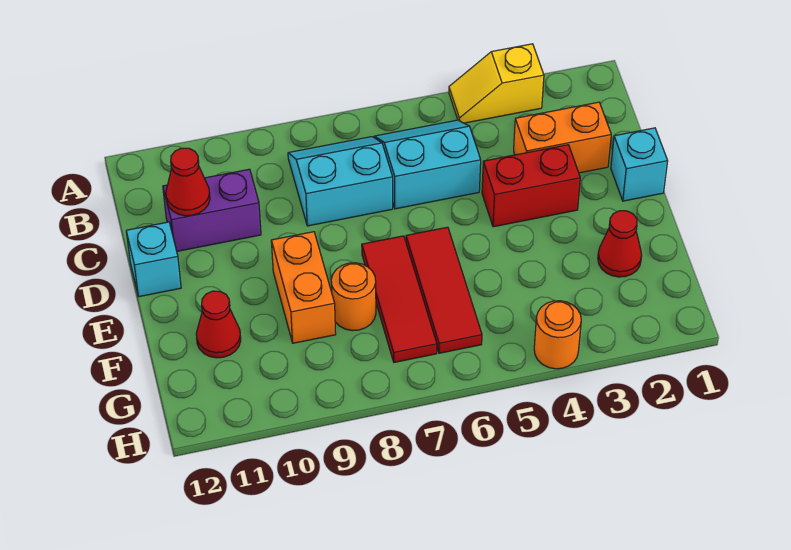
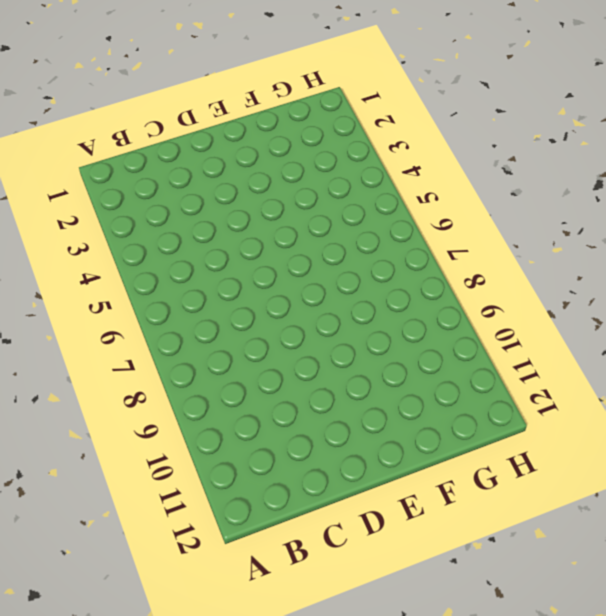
none -> yellow 1x2 slope [449,44,544,123]
none -> cyan 2x2 slope [374,120,481,209]
none -> cyan 2x2 slope [288,137,393,226]

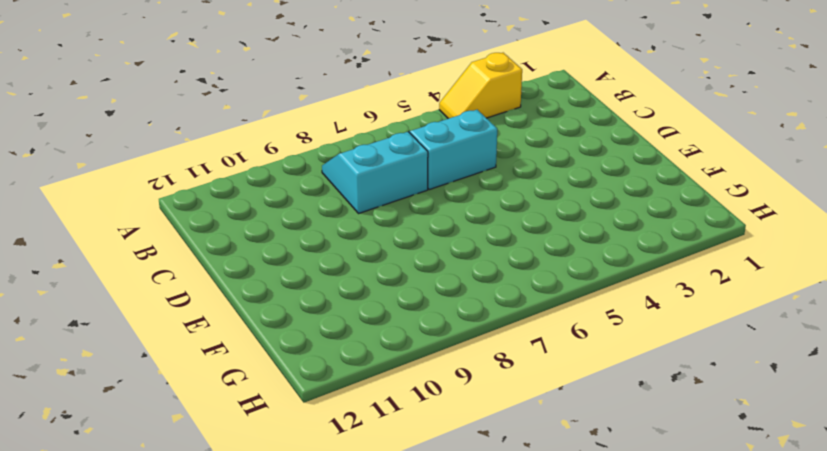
none -> orange 1x2 brick [514,102,611,173]
none -> purple 1x2 brick [163,169,261,251]
none -> cyan 1x1 brick [611,128,668,201]

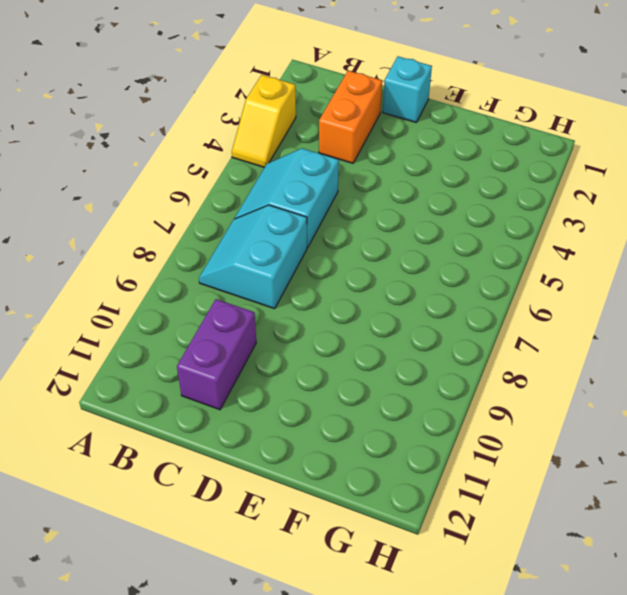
none -> red 1x2 brick [482,145,580,227]
none -> cyan 1x1 brick [126,222,181,297]
none -> red 1x3 tile [406,227,482,353]

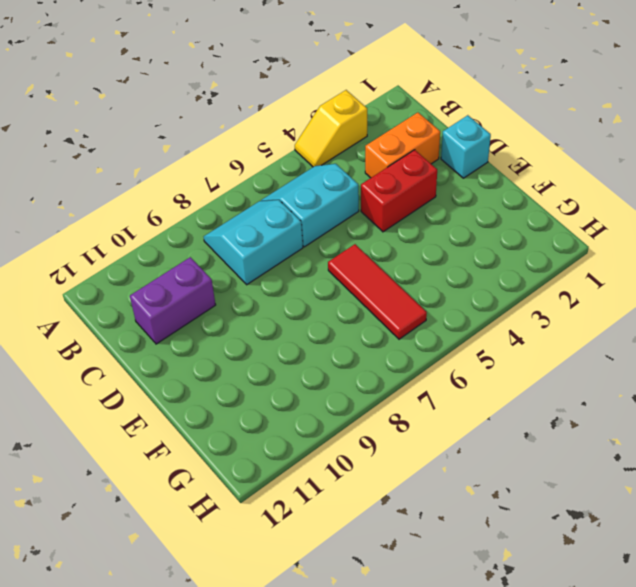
none -> cyan 1x1 brick [126,222,181,297]
none -> red 1x3 tile [362,236,437,362]
none -> orange 1x2 brick [271,232,336,343]

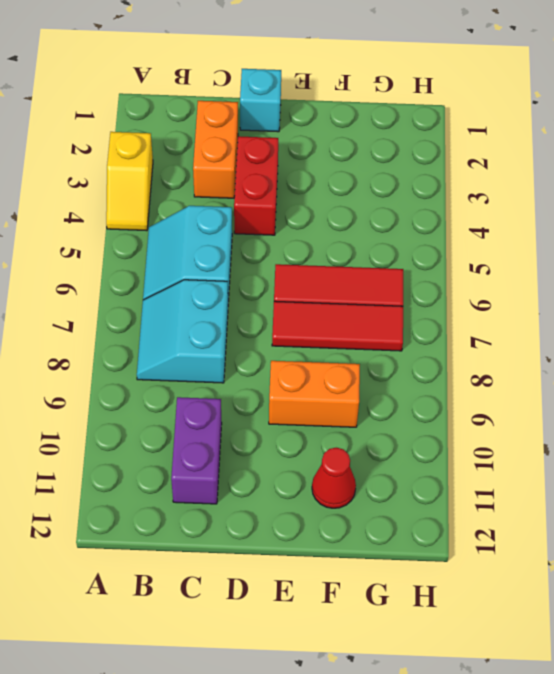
none -> cyan 1x1 brick [126,222,181,297]
none -> red 1x1 cone [598,211,642,277]
none -> orange 1x1 round brick [331,263,376,331]

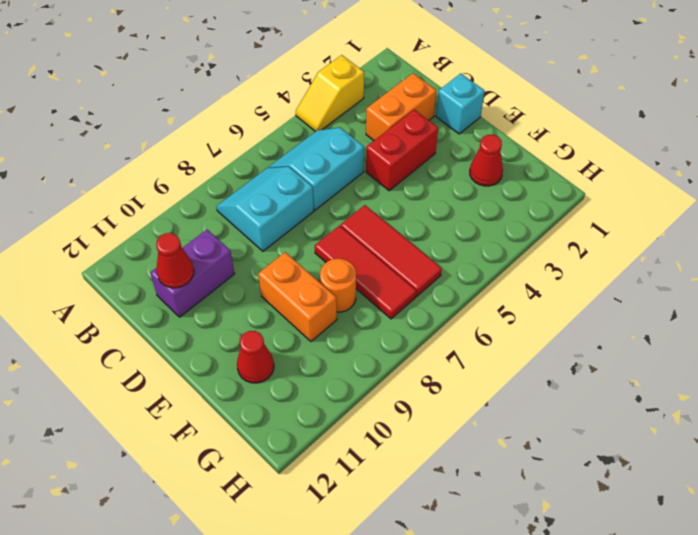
none -> cyan 1x1 brick [126,222,181,297]
none -> orange 1x1 round brick [534,301,581,369]

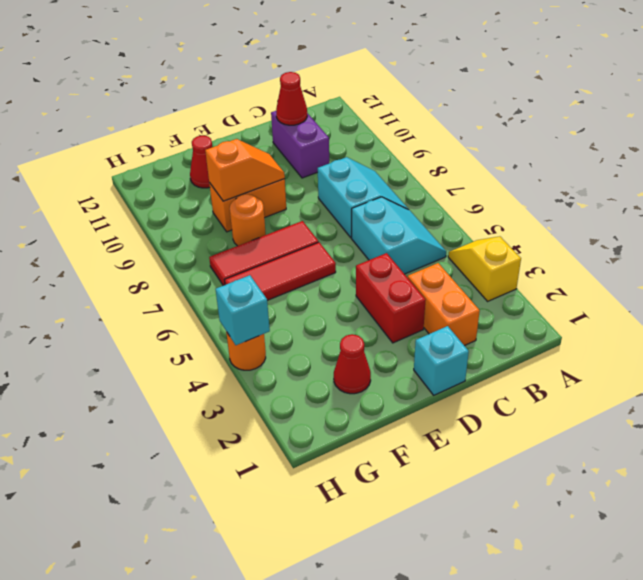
orange 1x2 slope [205,139,285,201] -> none
cyan 1x1 brick [216,275,270,345] -> cyan 1x1 brick moved to [126,222,181,297]

